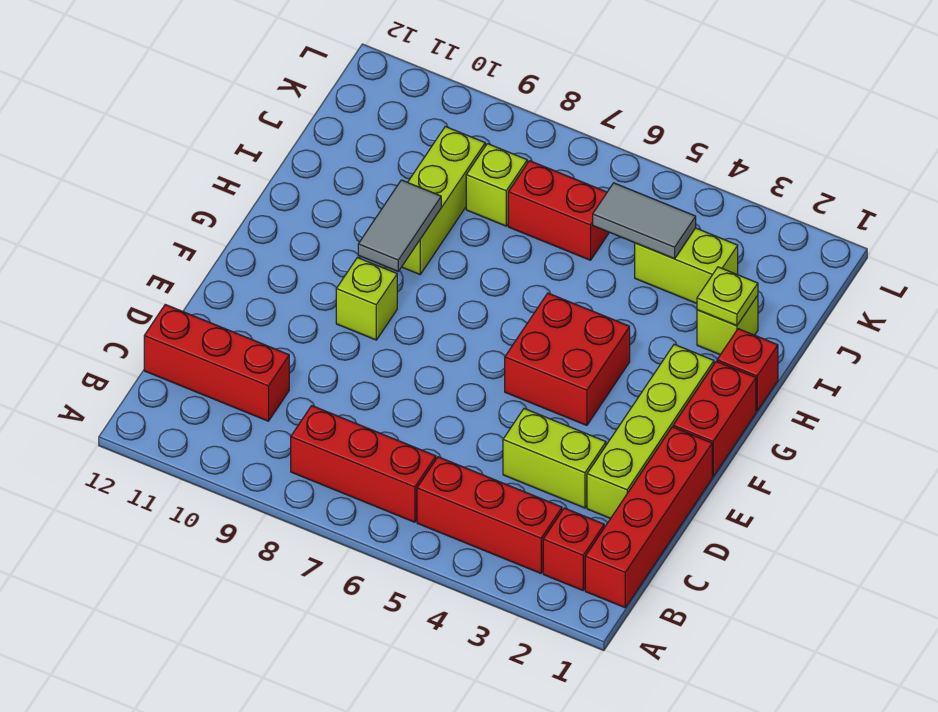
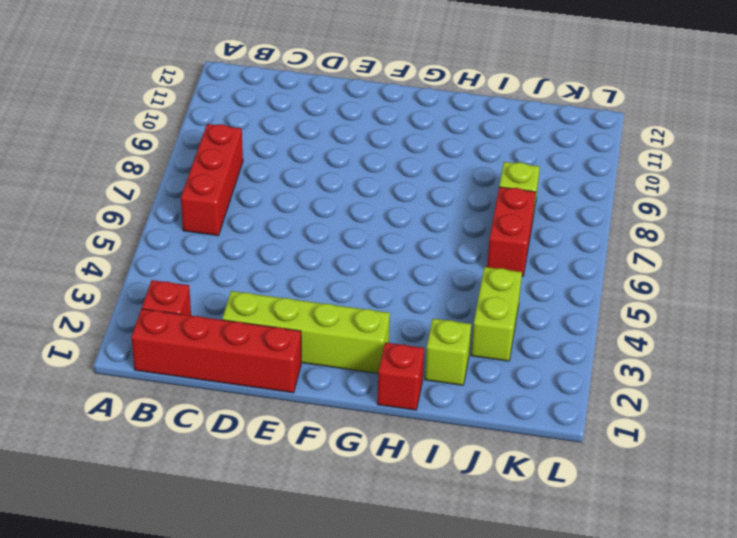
none -> red 1x3 brick [417,457,562,573]
none -> red 1x3 brick [144,305,289,421]
none -> lime 1x2 brick [503,409,606,508]

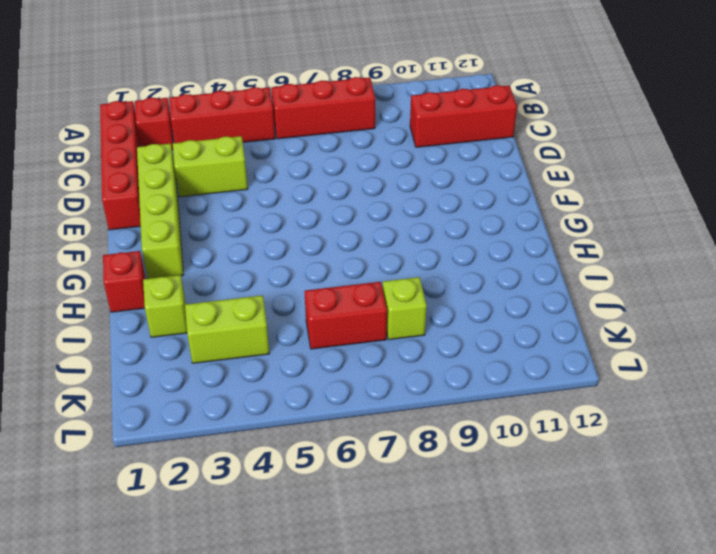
none -> red 1x2 brick [673,361,756,477]
none -> red 2x2 brick [505,293,630,425]
none -> lime 1x1 brick [336,258,397,340]

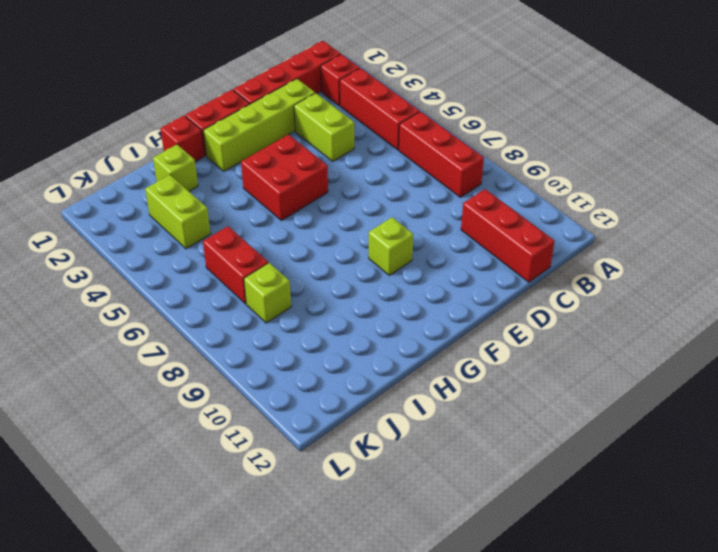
none -> lime 1x3 brick [402,127,485,274]
none -> grey 1x2 tile [358,180,441,271]
none -> lime 1x1 plate [697,267,758,326]

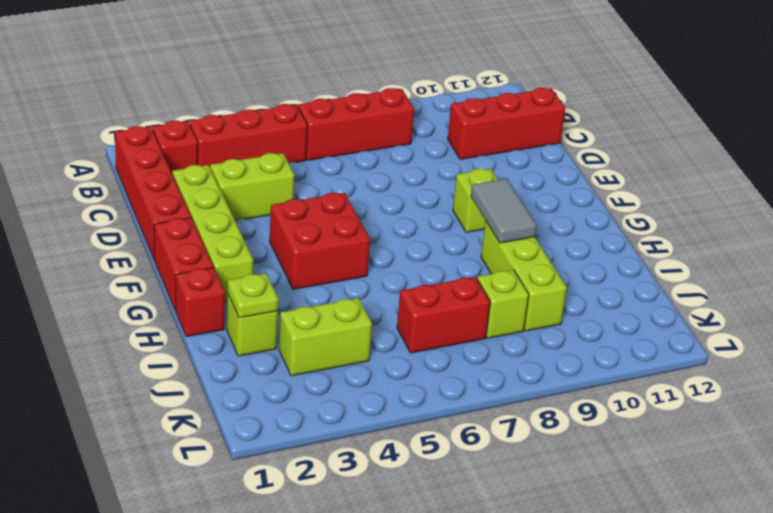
none -> grey 1x2 tile [593,183,696,259]

